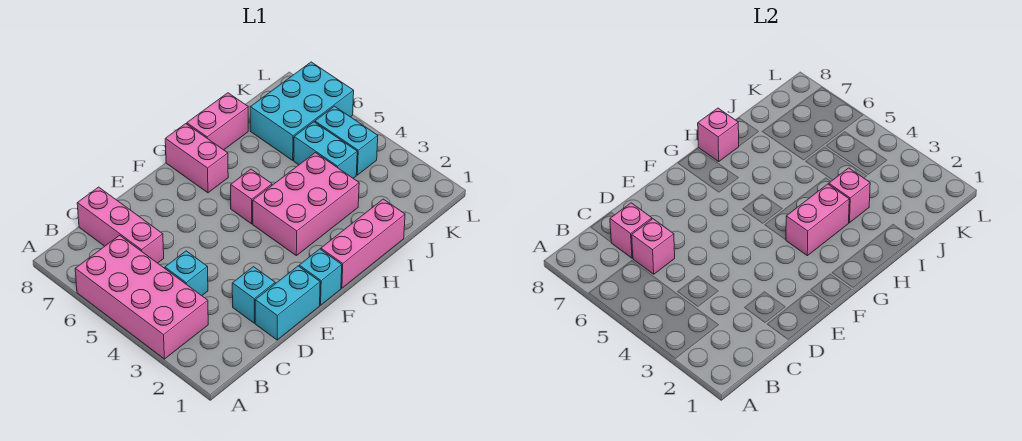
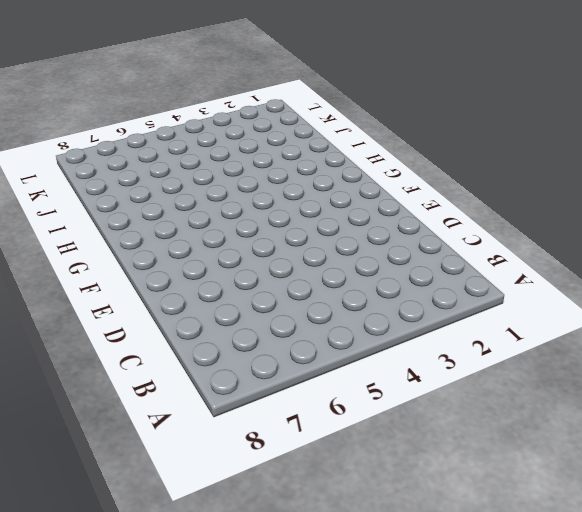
none -> pink 2x4 brick [75,235,208,359]
none -> cyan 1x1 brick [165,251,208,296]
none -> pink 1x3 brick [77,187,164,263]

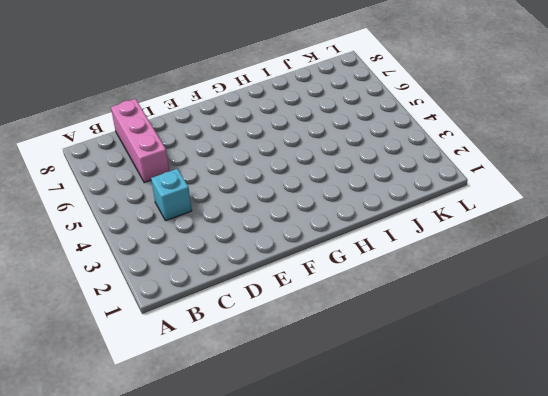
none -> pink 2x4 brick [75,235,208,359]
none -> cyan 1x2 brick [255,266,320,340]
none -> cyan 1x1 brick [232,267,275,323]

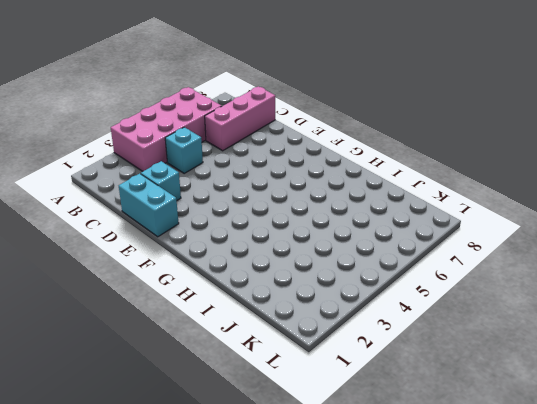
none -> cyan 1x1 brick [299,249,342,305]
none -> pink 1x3 brick [321,199,405,288]
none -> pink 2x3 brick [253,153,359,256]

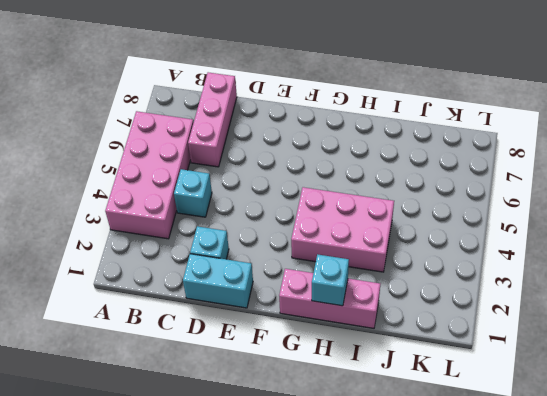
cyan 1x1 brick [312,254,349,306] -> cyan 1x1 brick moved to [299,249,342,305]
none -> pink 1x1 brick [231,169,272,224]
none -> pink 1x2 brick [165,124,228,193]
none -> pink 1x2 brick [187,93,248,150]

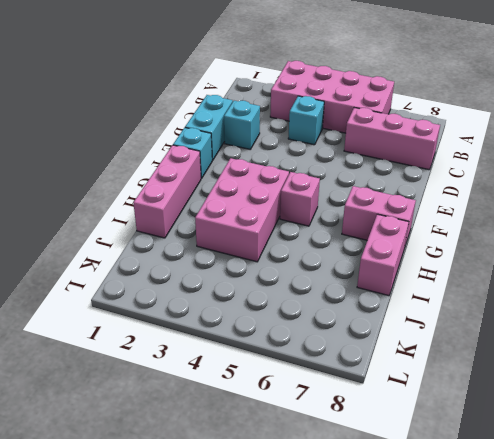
none -> cyan 1x2 brick [294,122,357,178]
none -> cyan 2x3 brick [250,62,354,160]
none -> cyan 1x2 brick [315,106,378,175]

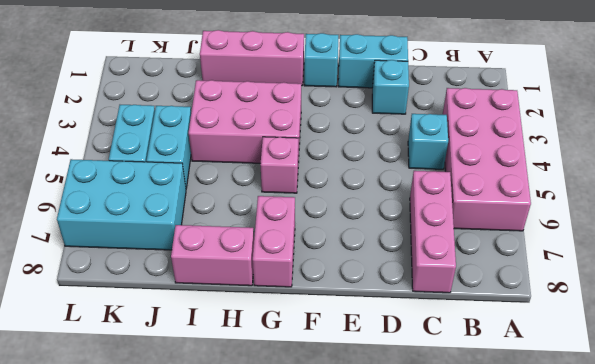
none -> pink 1x1 brick [632,219,675,274]
none -> pink 1x1 brick [610,203,652,258]
none -> pink 1x2 brick [786,184,849,256]

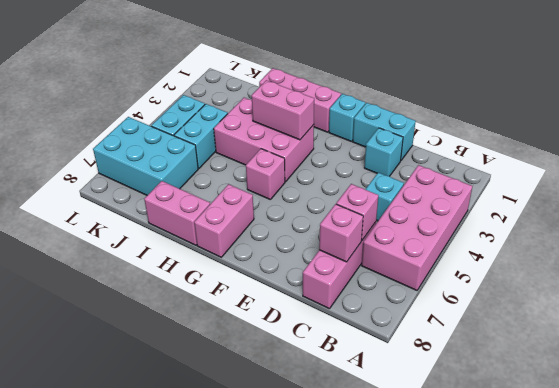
none -> pink 1x1 brick [698,108,739,162]
none -> pink 1x1 brick [829,168,870,223]

